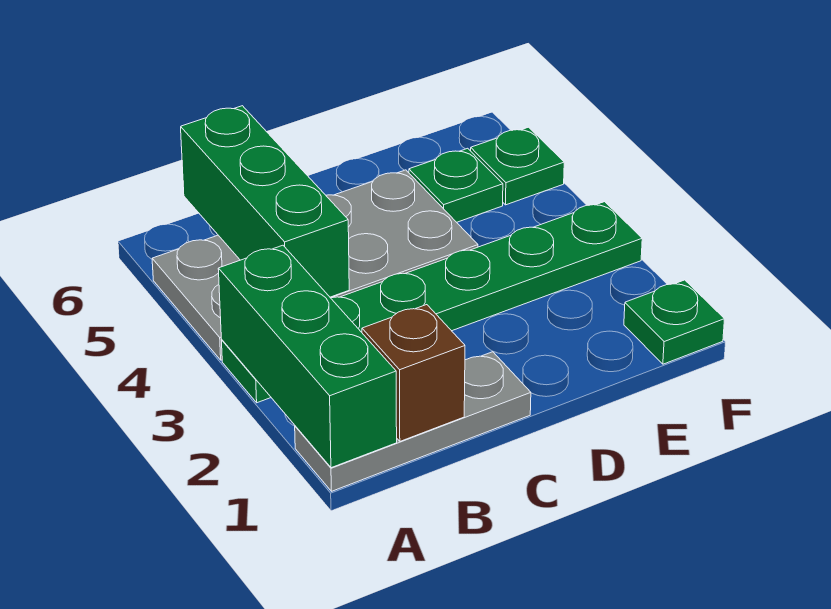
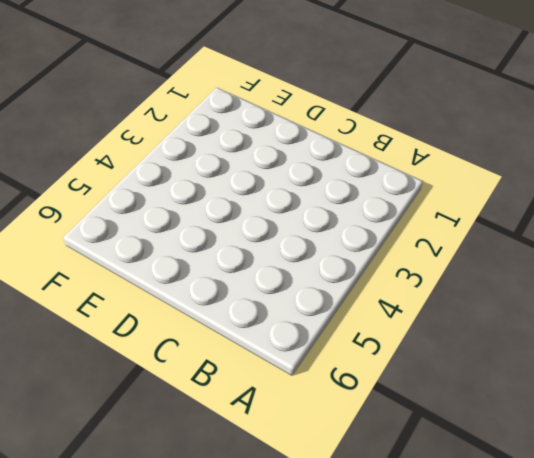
none -> grey 1x3 plate [295,352,531,491]
none -> green 1x6 plate [222,202,642,403]

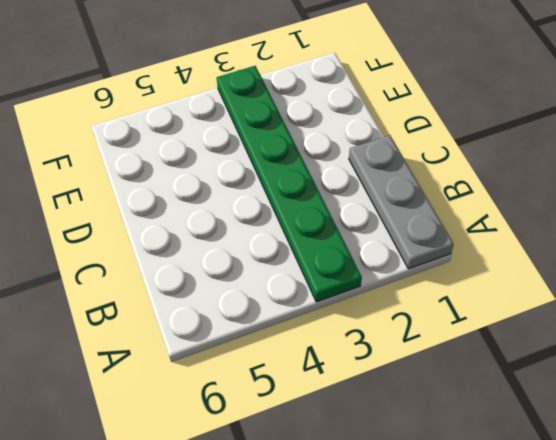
none -> grey 2x4 plate [152,170,478,360]
none -> green 1x1 plate [409,148,503,222]

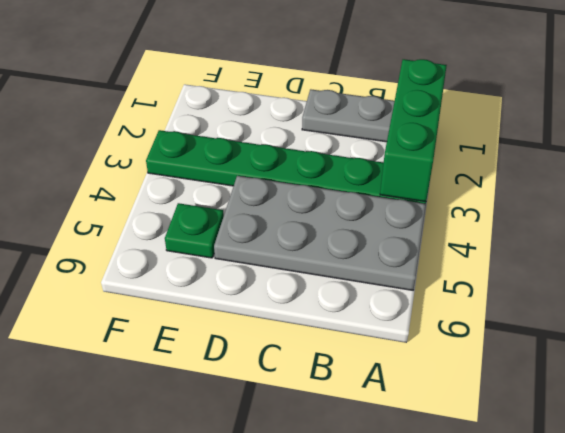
none -> green 1x1 plate [624,280,724,364]
none -> green 1x1 plate [471,127,564,205]

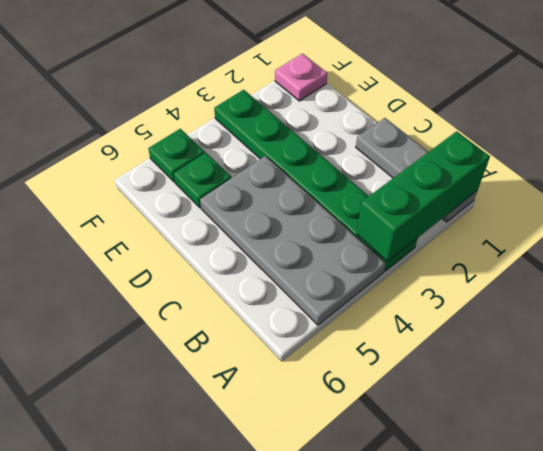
pink 1x1 plate [275,54,327,101] -> green 1x1 plate [624,280,724,364]
none -> brown 1x1 brick [362,305,465,441]
none -> green 1x3 brick [181,106,349,297]

